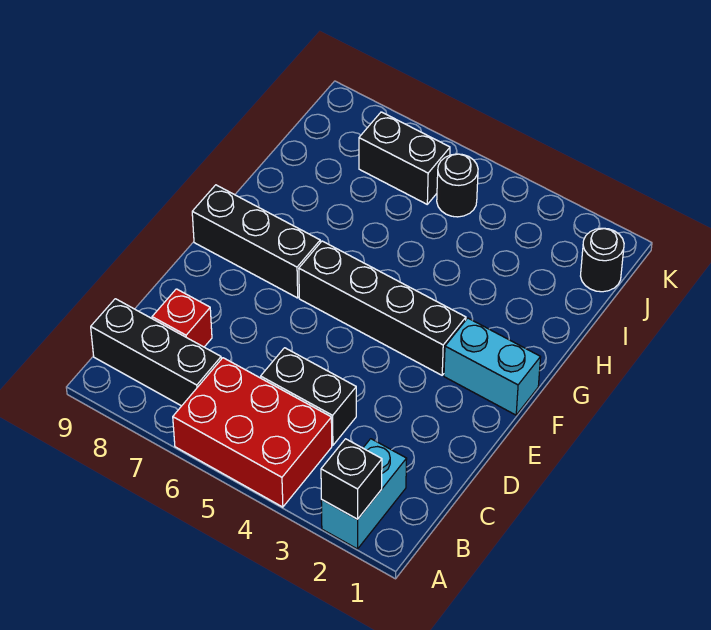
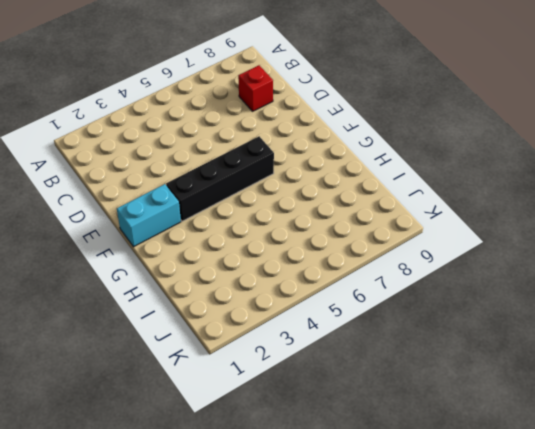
none -> cyan 1x2 brick [321,439,407,549]
none -> red 2x3 brick [173,358,332,507]
none -> black 1x3 brick [91,299,221,406]

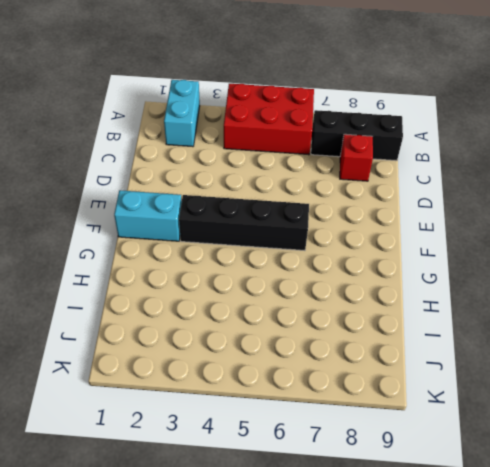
none -> black 1x2 brick [261,348,356,445]
none -> black 1x3 brick [192,185,320,298]
none -> black 1x1 round brick [581,228,624,292]

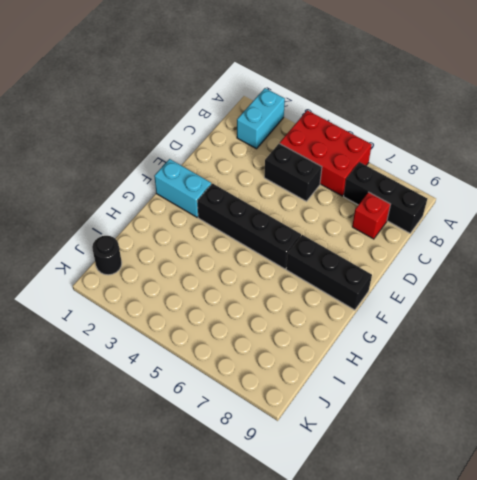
none -> black 1x1 round brick [437,154,478,217]
none -> black 1x2 brick [359,112,450,204]
none -> black 1x1 brick [321,439,382,519]

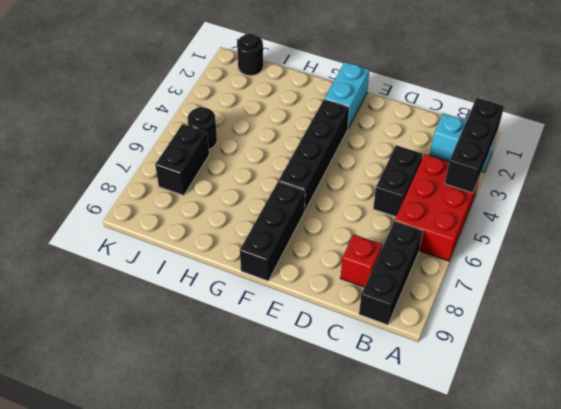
black 1x3 brick [445,98,504,193] -> black 1x1 brick [321,439,382,519]

